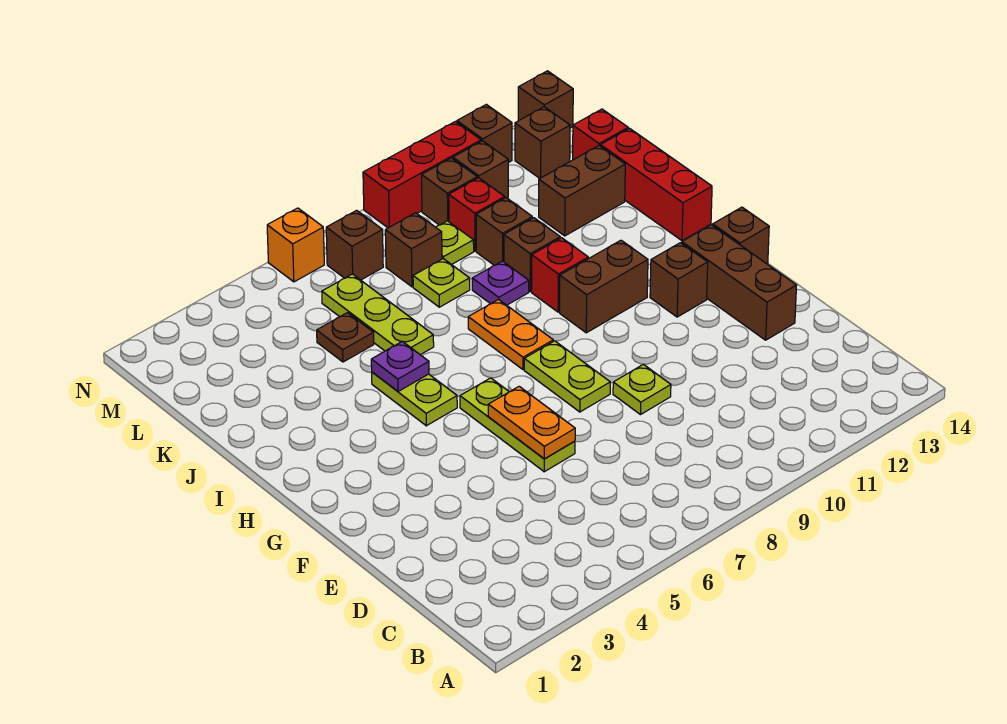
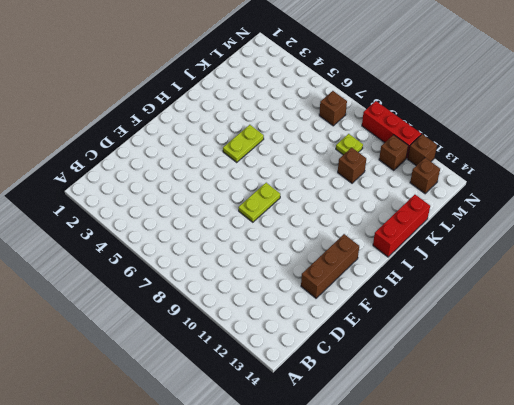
none -> lime 1x3 plate [460,378,575,472]
none -> lime 1x1 plate [613,364,671,415]
none -> brown 1x1 brick [650,243,708,317]
none -> brown 1x1 brick [713,207,769,264]

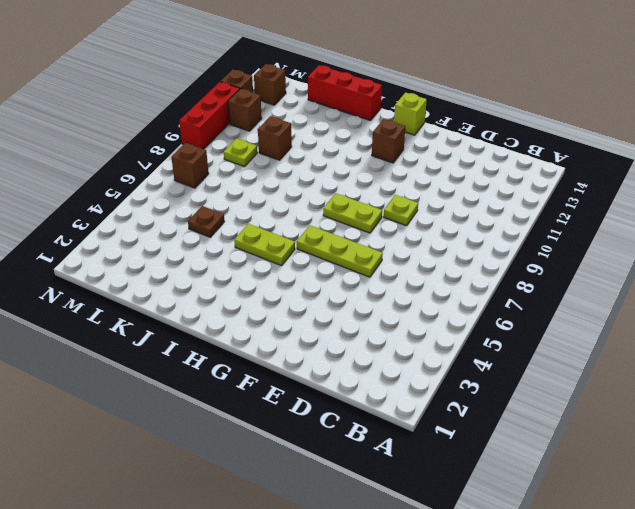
lime 1x1 brick [394,92,427,135] -> brown 1x1 brick [713,207,769,264]
none -> brown 1x3 brick [682,225,797,340]
none -> orange 1x2 plate [468,299,553,369]
none -> brown 1x2 brick [560,240,648,333]
none -> red 1x1 brick [532,238,588,312]

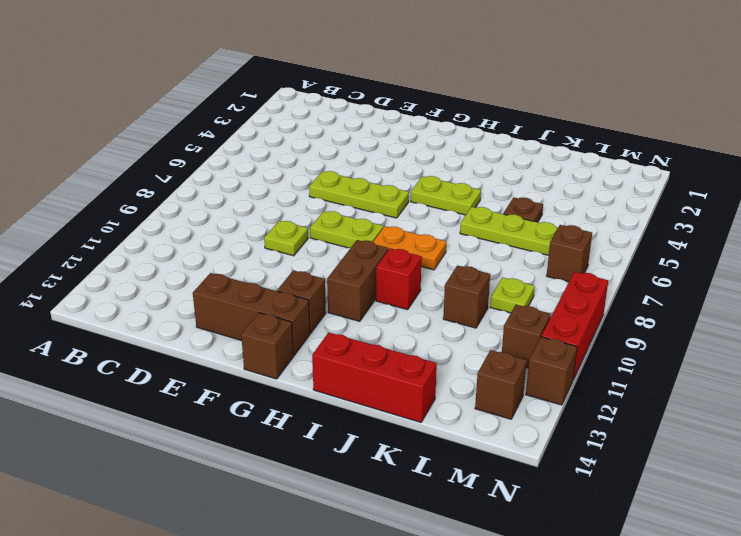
none -> purple 1x1 plate [472,261,529,305]
none -> brown 1x1 brick [504,218,560,292]
none -> lime 1x1 plate [413,259,470,307]
none -> brown 1x2 brick [539,146,625,236]

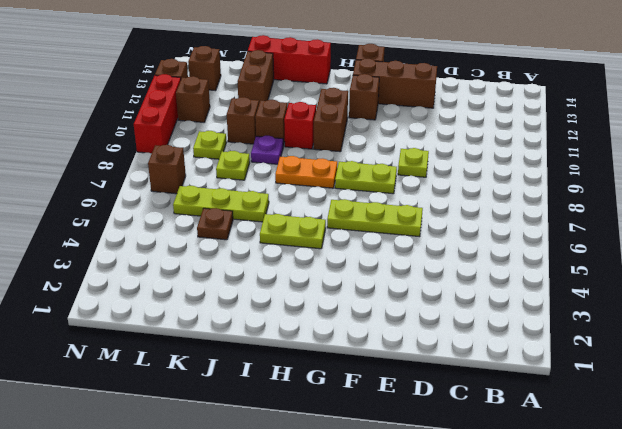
none -> brown 1x1 brick [385,213,442,287]
none -> red 1x1 brick [449,178,505,251]
none -> red 1x1 brick [573,109,628,160]
none -> brown 1x1 brick [422,158,477,225]

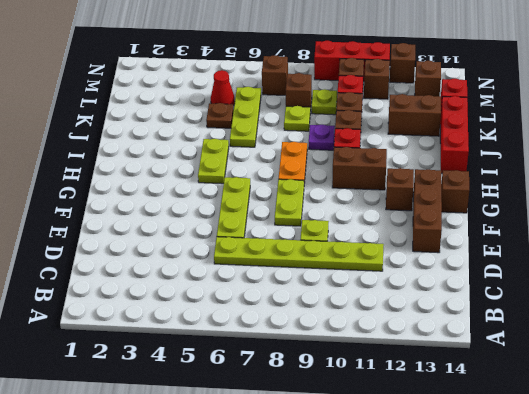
lime 1x6 plate [214,237,384,271] -> none
red 1x1 cone [211,70,235,106] -> none
none -> orange 1x1 brick [267,208,324,282]
none -> brown 1x1 brick [518,71,573,128]
none -> orange 1x2 plate [488,386,575,459]
none -> purple 1x1 plate [371,341,429,391]

